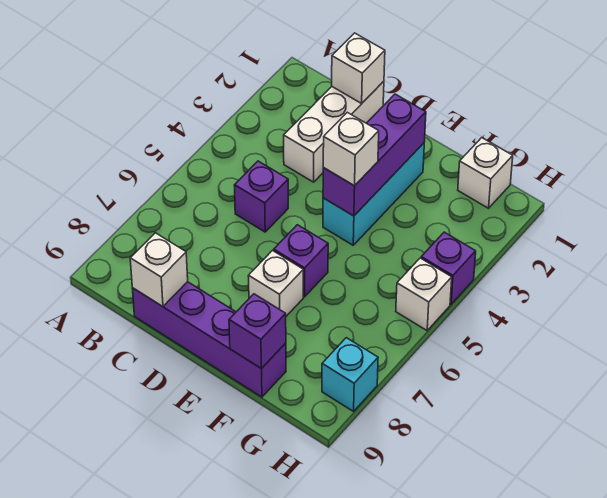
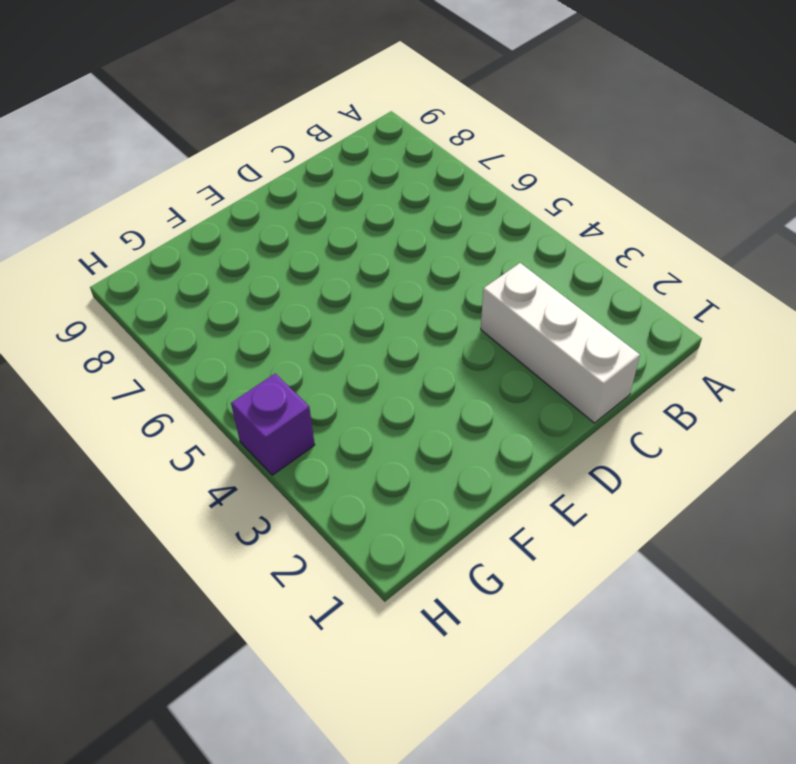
none -> purple 1x1 brick [234,161,288,232]
none -> purple 1x4 brick [132,282,286,397]
none -> cyan 1x3 brick [323,143,424,245]

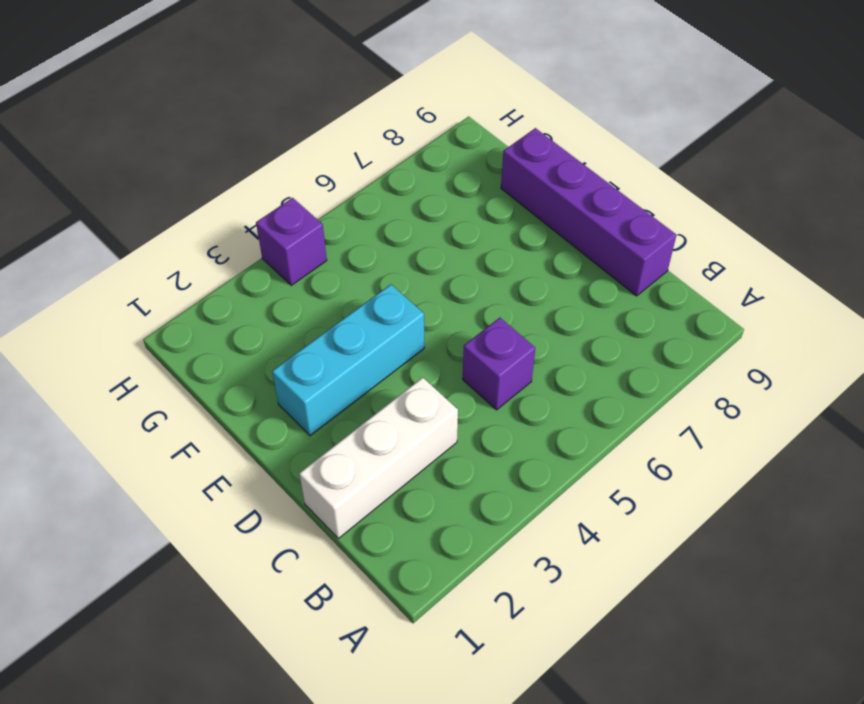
none -> purple 1x1 brick [274,225,328,297]
none -> white 1x1 brick [248,251,303,316]
none -> white 1x1 brick [458,138,513,208]

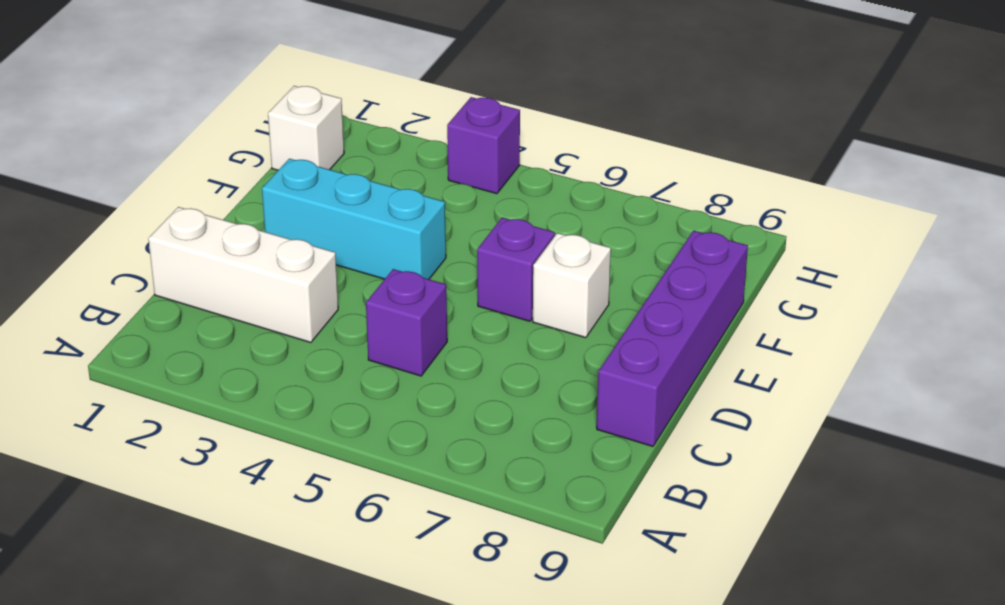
none -> white 1x1 brick [396,258,452,330]
none -> cyan 1x1 brick [322,338,378,411]
none -> white 1x1 brick [332,33,385,104]

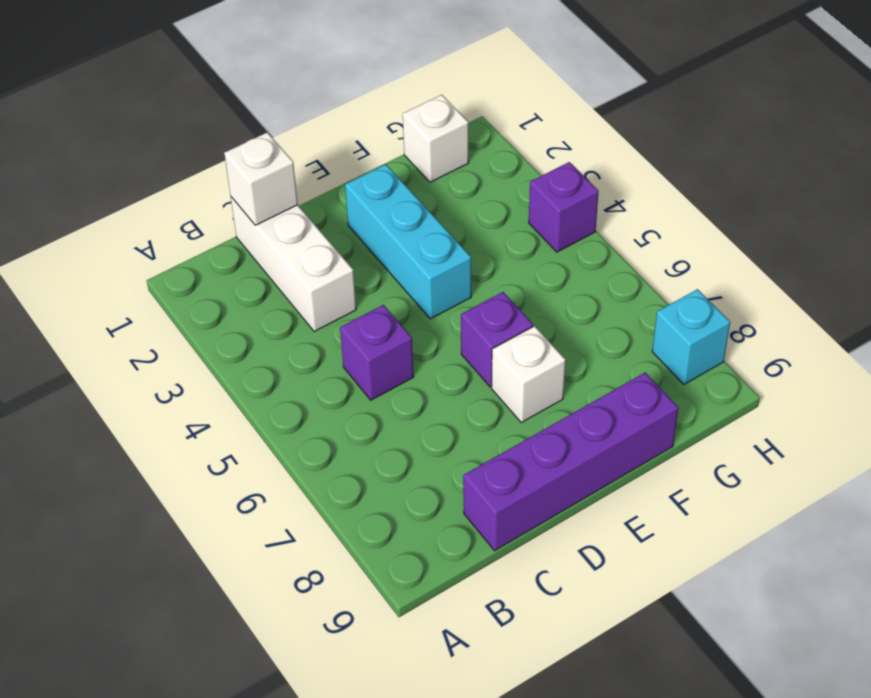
none -> white 1x1 brick [396,258,452,330]
none -> white 1x1 brick [130,233,188,306]
none -> purple 1x3 brick [323,94,426,216]

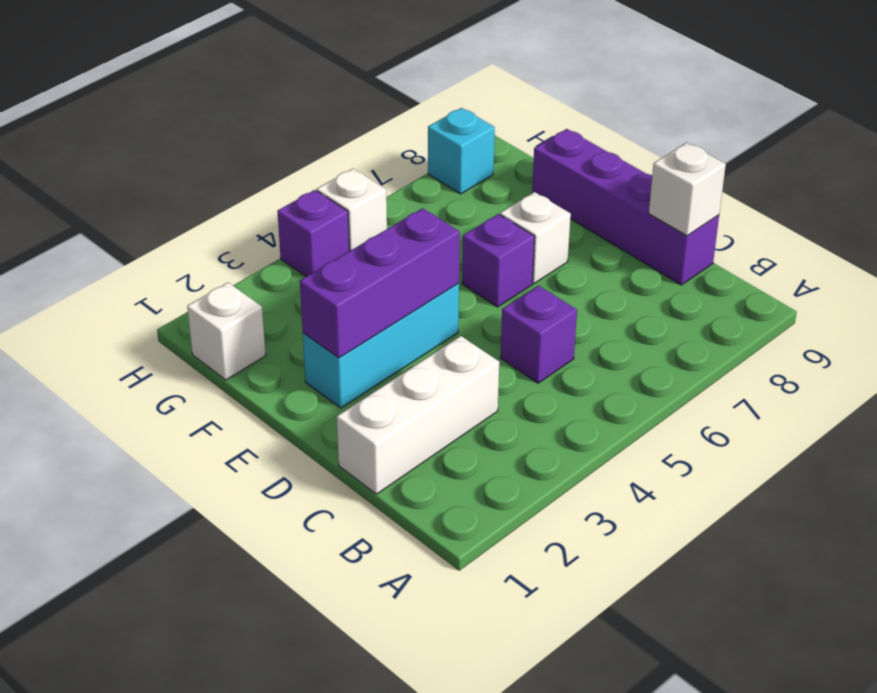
none -> white 1x1 brick [332,33,385,104]
none -> purple 1x1 brick [229,294,286,368]
none -> white 1x1 brick [323,112,379,186]

